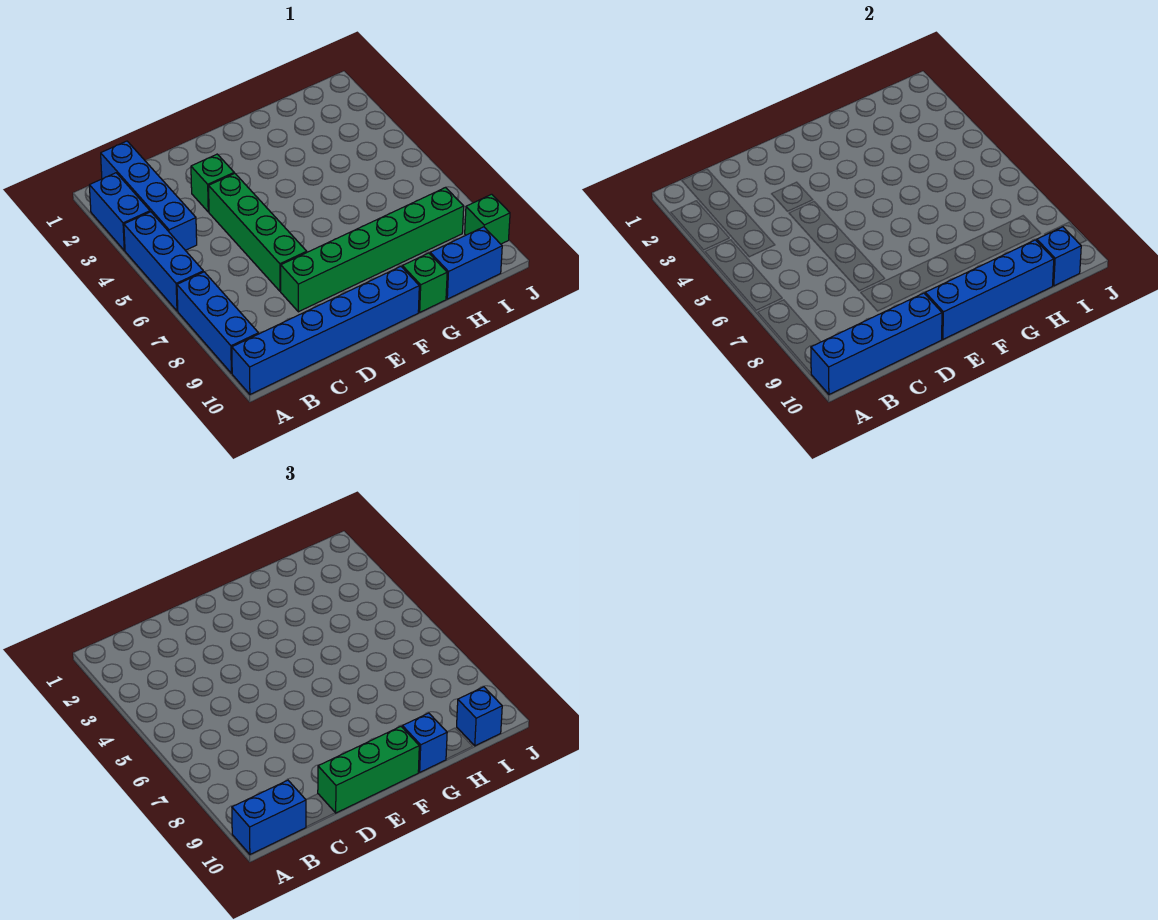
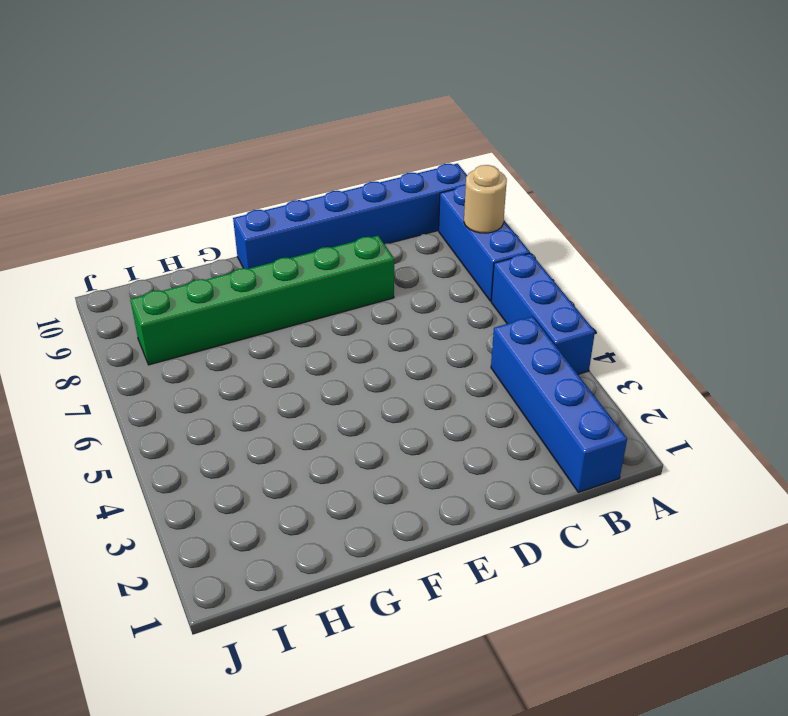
tan 1x1 round brick [464,165,507,233] -> none
none -> blue 1x2 brick [89,173,150,250]
none -> green 1x1 brick [191,154,234,212]
none -> green 1x4 brick [209,173,307,291]

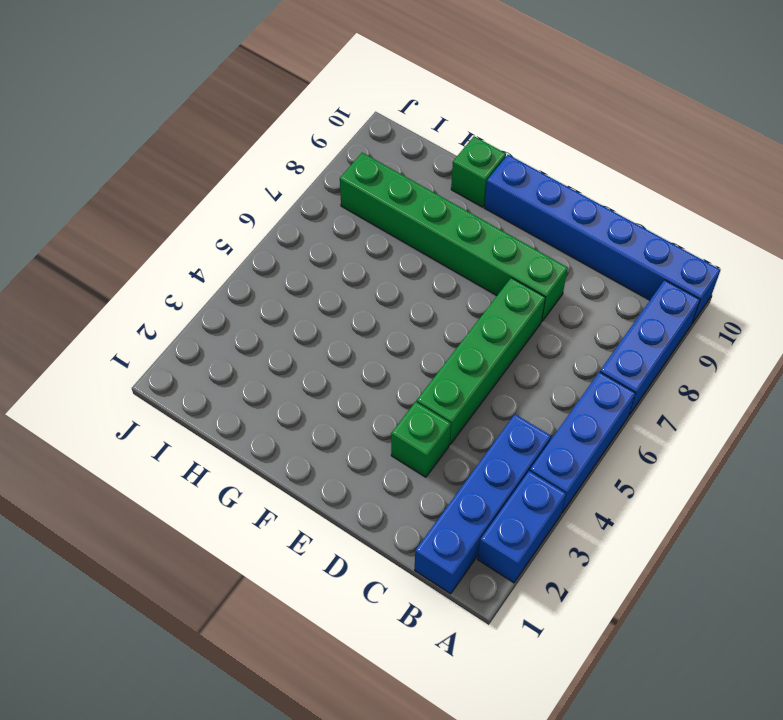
none -> blue 1x2 brick [430,227,502,299]
none -> green 1x1 brick [465,194,510,244]
none -> blue 1x4 brick [811,293,942,394]

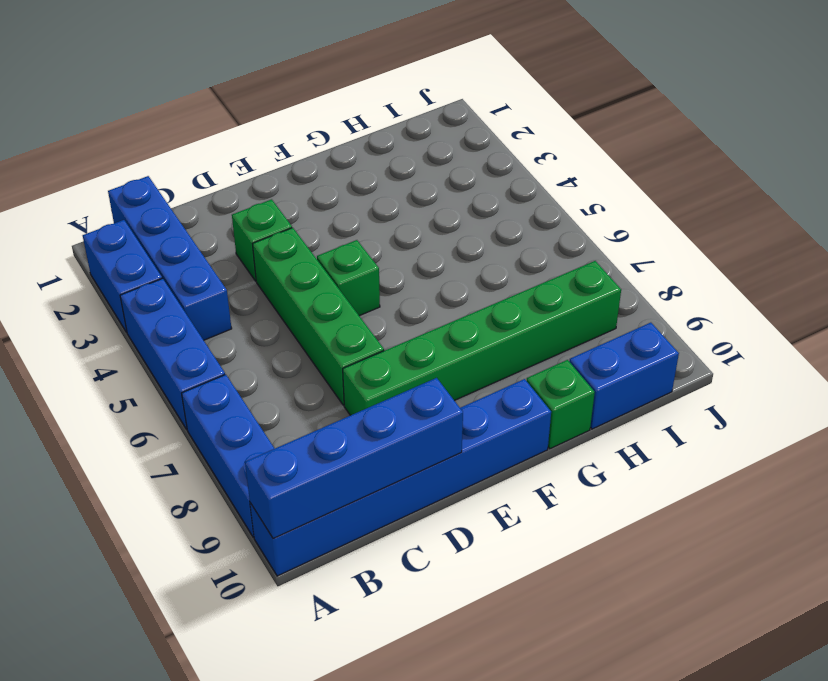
green 1x1 brick [317,240,380,316] -> green 1x1 brick moved to [465,194,510,244]
none -> blue 1x4 brick [925,240,1054,339]
none -> blue 1x1 brick [1037,227,1081,286]
none -> blue 1x2 brick [232,780,306,854]

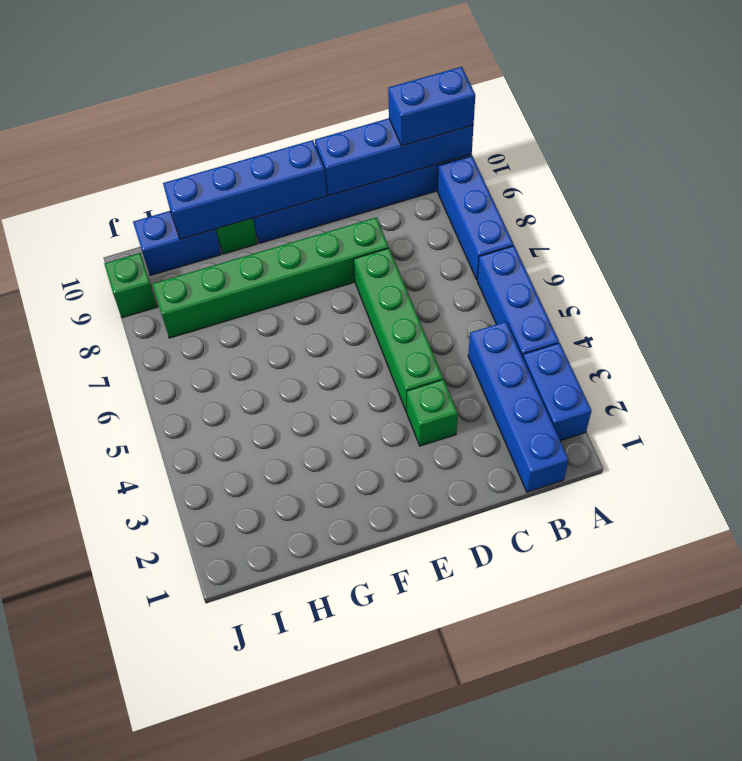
none -> blue 1x1 brick [1037,227,1081,286]
none -> green 1x3 brick [318,727,419,813]
none -> blue 1x1 brick [402,713,447,772]

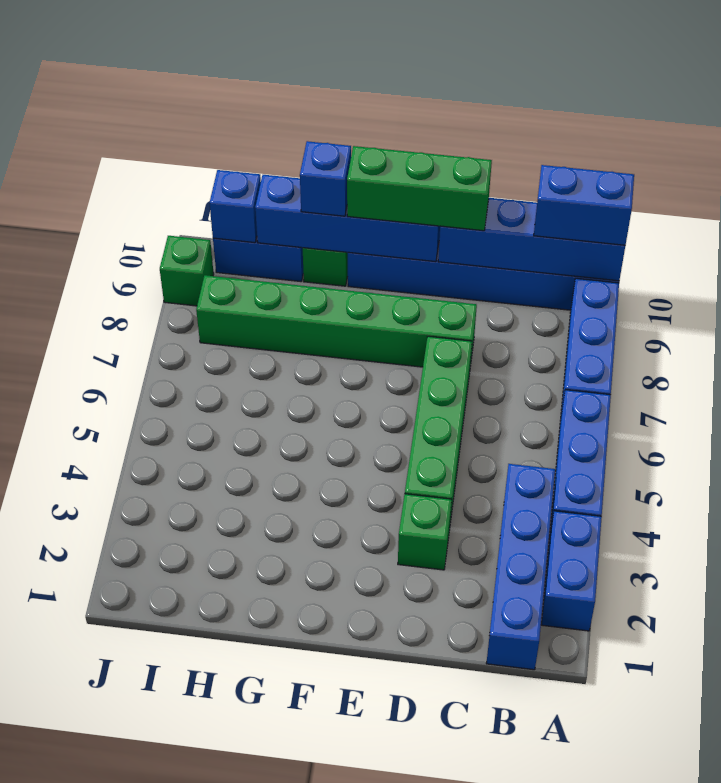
none -> blue 1x1 brick [457,687,502,746]

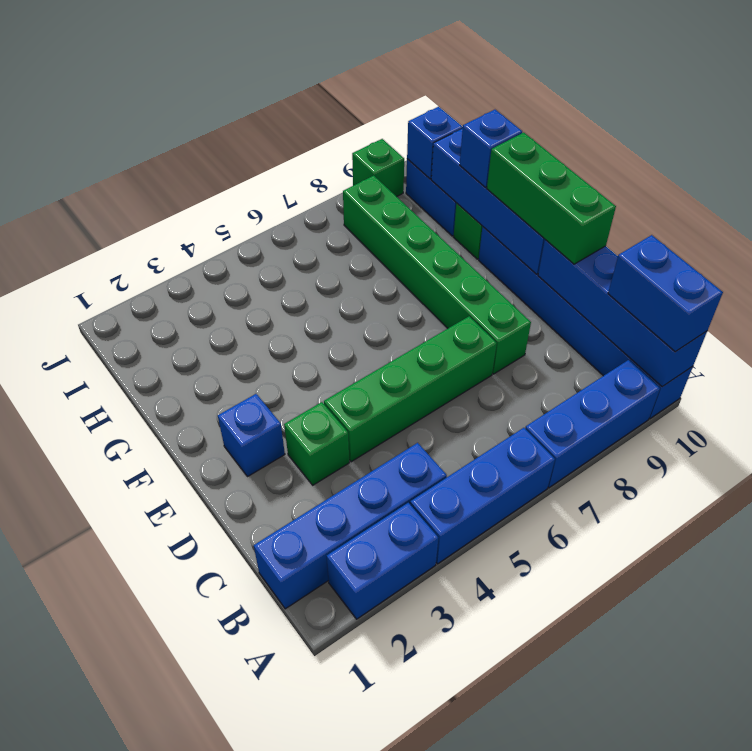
blue 1x1 brick [218,394,285,477] -> blue 1x1 brick moved to [457,687,502,746]

